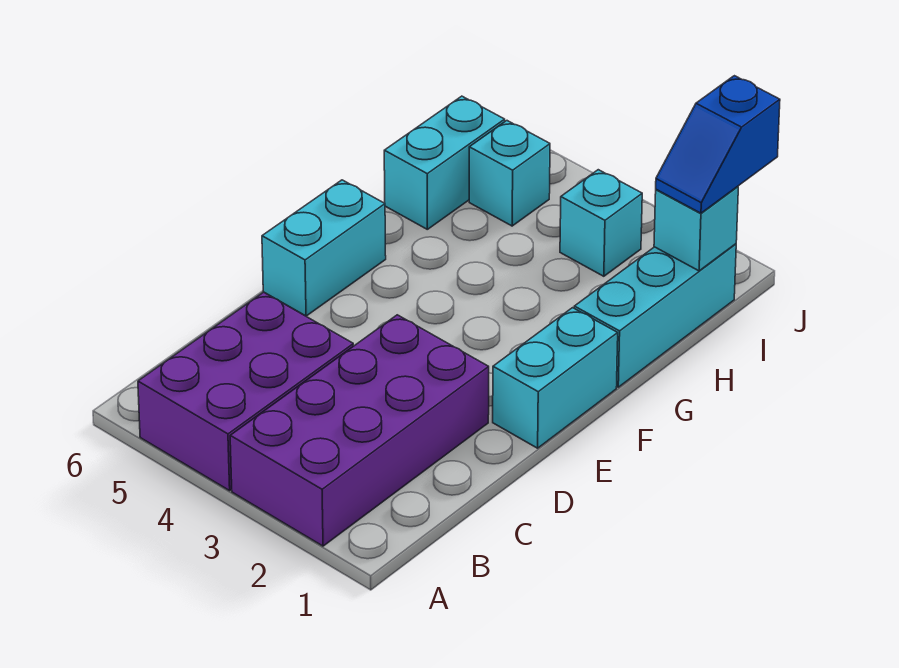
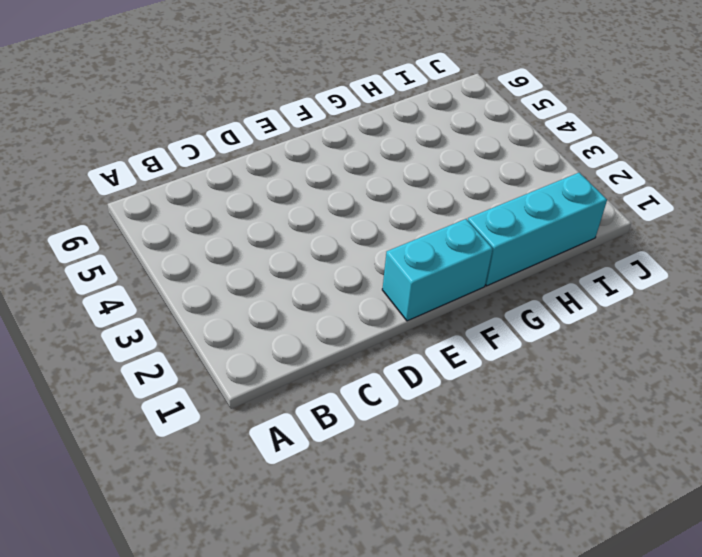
none -> purple 2x4 brick [230,315,489,546]
none -> purple 2x3 brick [138,292,353,491]

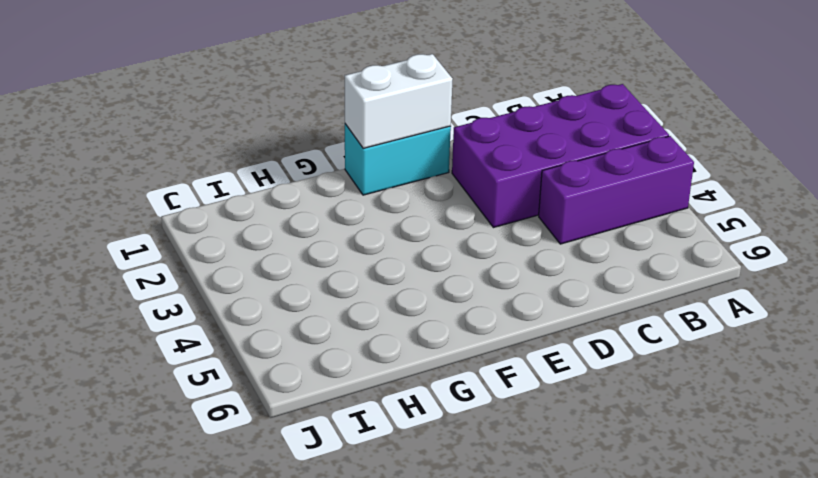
purple 1x3 brick [539,136,694,244] -> purple 2x3 brick [138,292,353,491]
white 1x2 brick [345,54,452,148] -> none
none -> cyan 1x2 brick [262,180,386,316]
none -> cyan 1x3 brick [574,244,736,387]

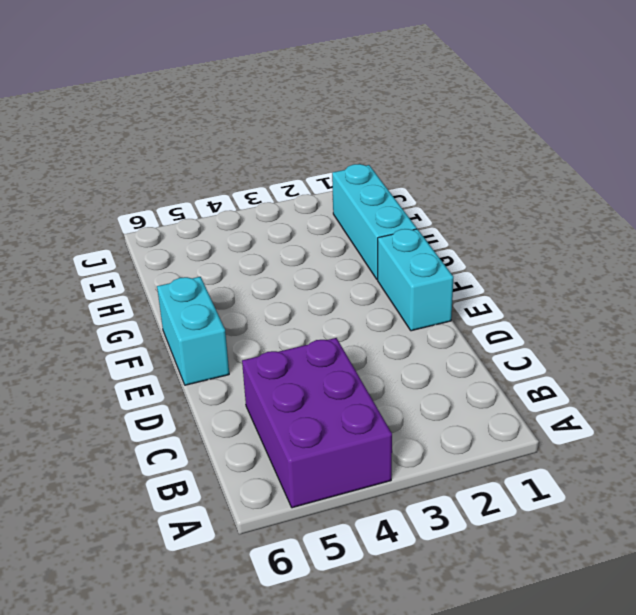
none -> purple 2x4 brick [230,315,489,546]
none -> cyan 1x2 brick [384,96,505,229]

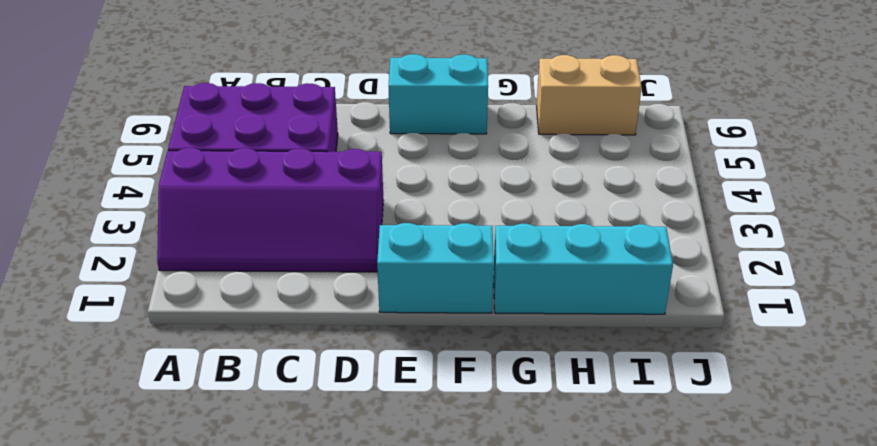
purple 2x4 slope [157,148,384,272] -> purple 2x4 brick [230,315,489,546]
tan 1x2 brick [537,55,642,135] -> cyan 1x2 brick [384,96,505,229]
none -> cyan 1x1 brick [560,170,642,276]
none -> cyan 1x1 brick [469,121,550,226]

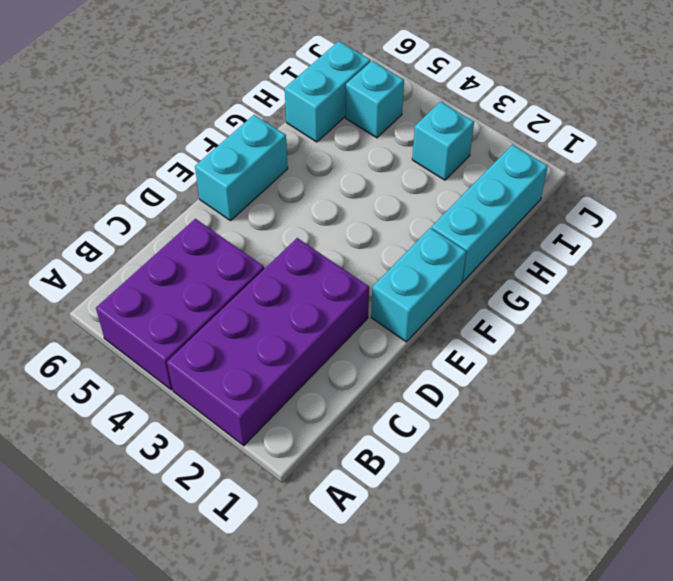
none -> cyan 1x1 brick [654,187,738,271]
none -> blue 1x2 slope [656,76,780,213]

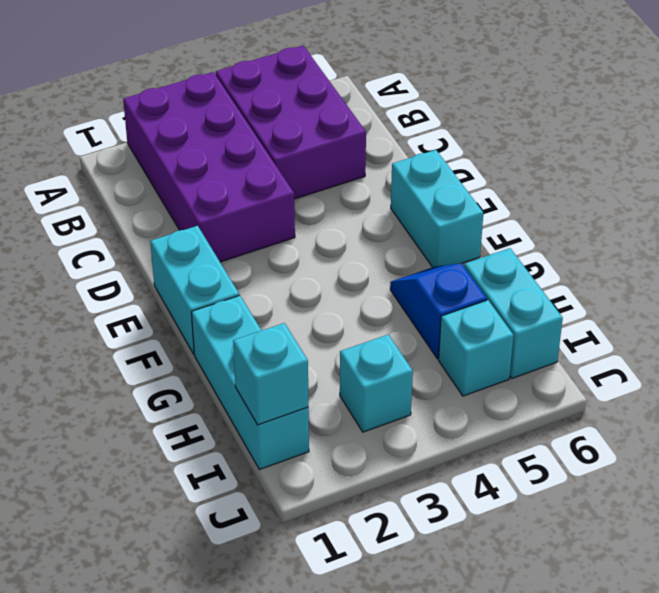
blue 1x2 slope [390,263,487,359] -> blue 1x2 slope moved to [656,76,780,213]

